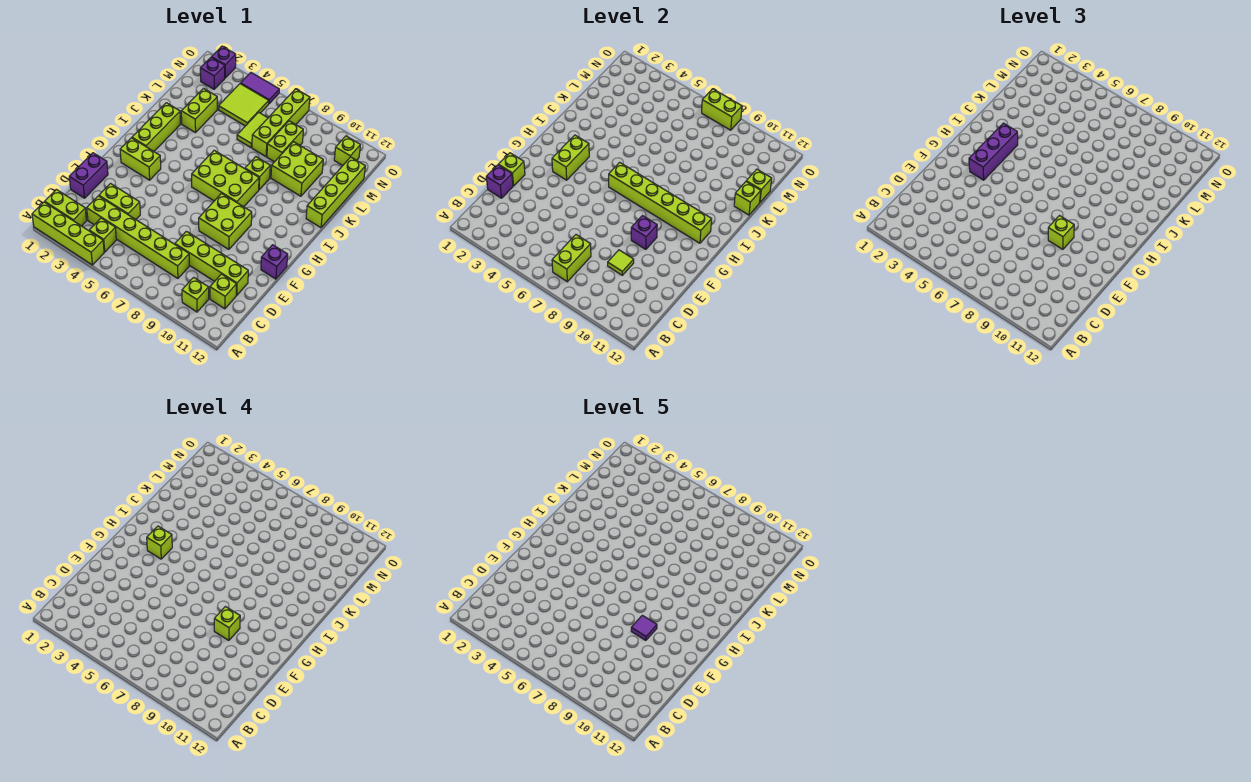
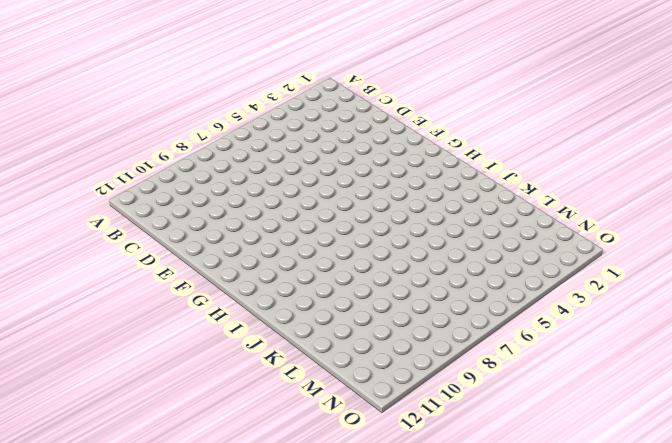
none -> lime 1x4 brick [32,202,104,265]
none -> lime 1x2 brick [45,189,87,226]
none -> lime 1x1 brick [89,218,116,252]
none -> lime 1x1 brick [182,277,209,312]

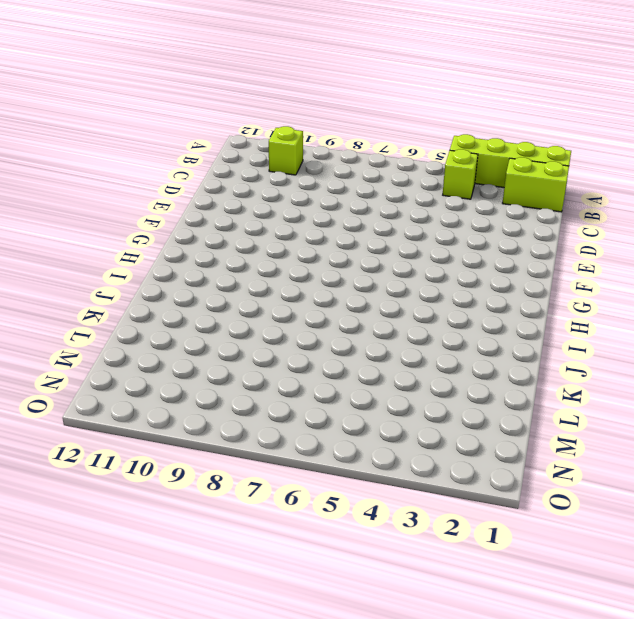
none -> lime 1x6 brick [87,196,189,278]
none -> lime 1x1 brick [210,274,237,309]
none -> purple 1x2 brick [69,153,108,198]
none -> lime 1x2 brick [99,184,140,219]

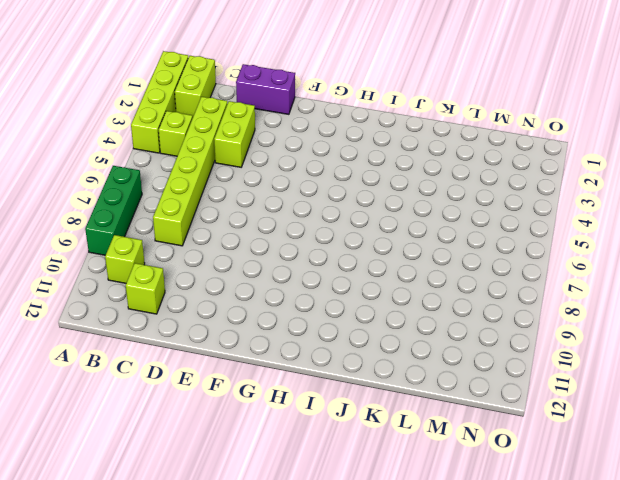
green 1x3 brick [85,166,142,255] -> none
none -> lime 1x4 brick [175,231,248,295]
none -> lime 2x2 brick [199,193,252,249]
none -> purple 1x1 brick [261,245,288,279]
none -> lime 1x2 brick [120,138,161,180]

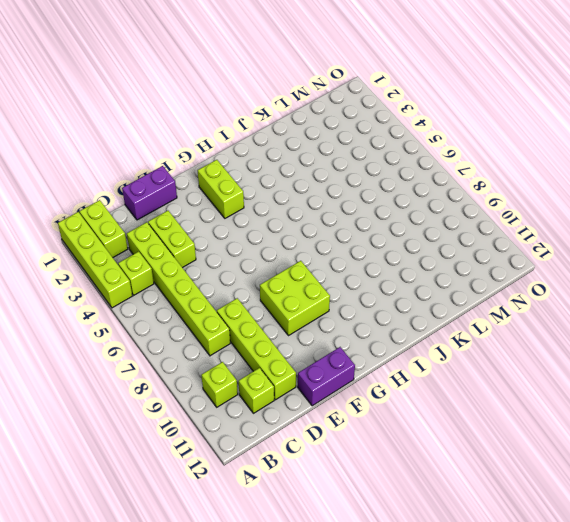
purple 1x2 brick [298,347,355,406] -> purple 1x1 brick [261,245,288,279]
none -> lime 1x3 brick [132,103,180,151]
none -> lime 2x3 brick [192,150,259,207]
none -> lime 1x1 brick [245,157,270,190]
none -> lime 1x4 brick [306,157,365,228]

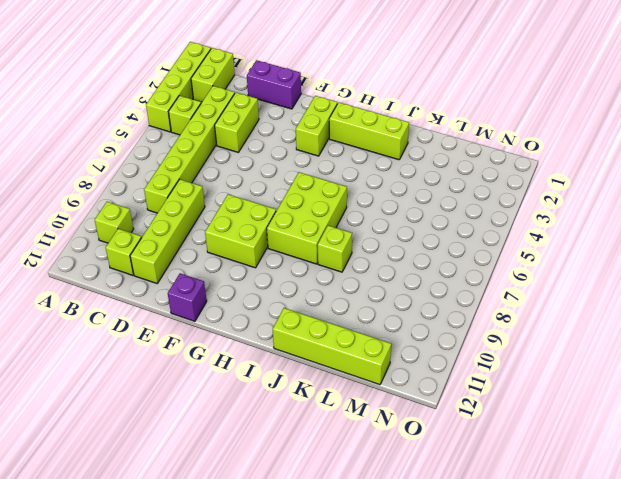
none -> lime 1x2 brick [181,89,217,133]
none -> lime 2x2 brick [271,142,323,196]
none -> lime 1x2 tile [237,112,268,147]
none -> lime 1x4 brick [252,89,310,156]

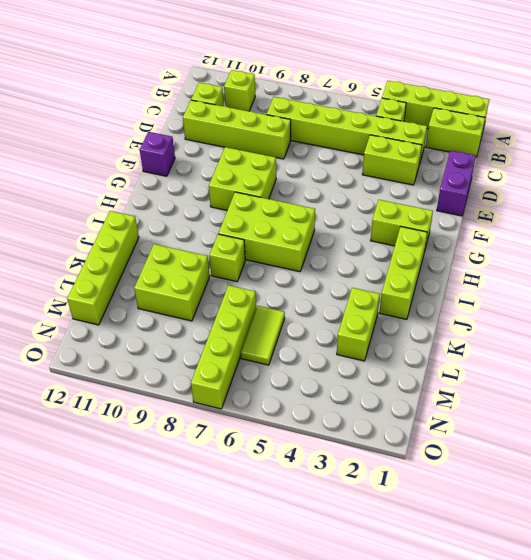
none -> lime 1x2 brick [267,121,303,162]
none -> lime 2x2 tile [219,84,269,126]
none -> purple 1x1 brick [200,57,225,89]
none -> lime 1x1 brick [334,136,360,165]

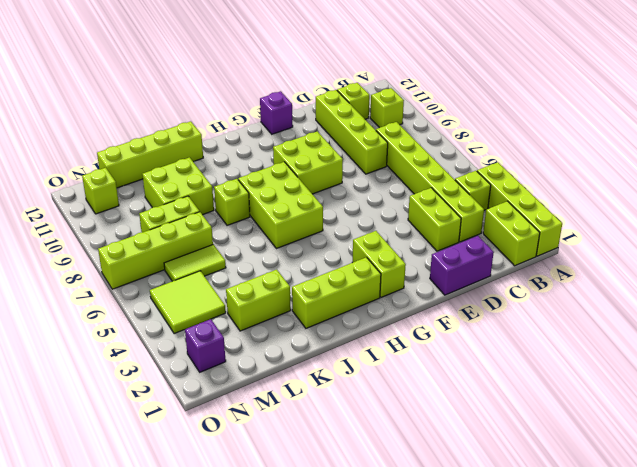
none -> purple 1x1 brick [212,46,236,78]
none -> purple 1x2 tile [240,73,279,104]
none -> lime 1x2 brick [552,235,591,282]
none -> purple 1x1 brick [486,165,513,198]

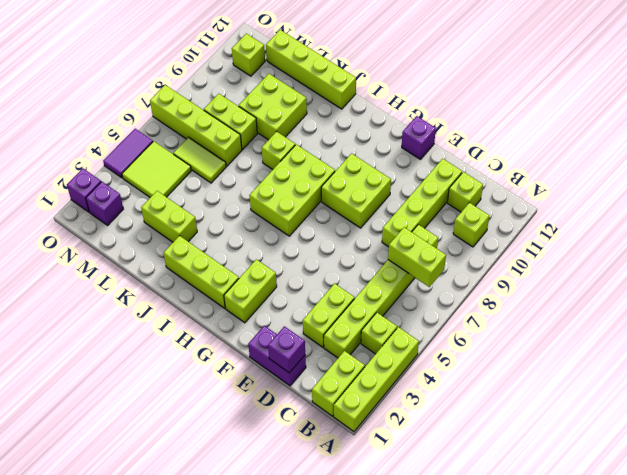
none -> lime 1x1 tile [608,250,634,275]
none -> lime 1x1 brick [499,153,525,186]
none -> purple 1x1 brick [631,216,657,249]
none -> lime 1x2 brick [552,135,589,180]

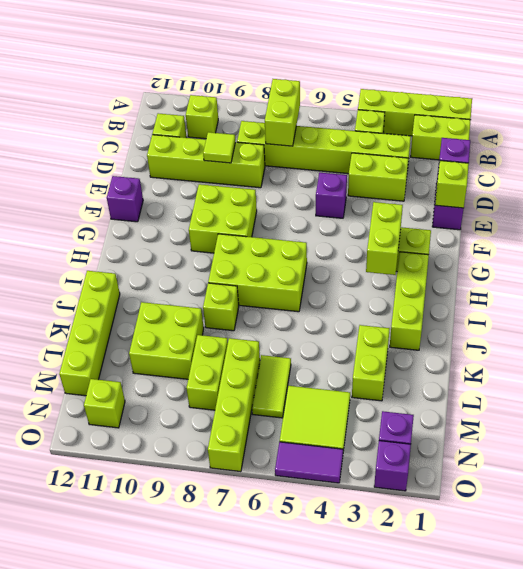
purple 1x1 brick [316,173,347,218] -> purple 1x1 brick moved to [631,216,657,249]
none -> lime 1x6 brick [609,162,712,243]
none -> lime 1x1 brick [734,182,761,215]
none -> lime 1x1 brick [746,169,772,202]
none -> lime 1x2 brick [702,89,742,130]

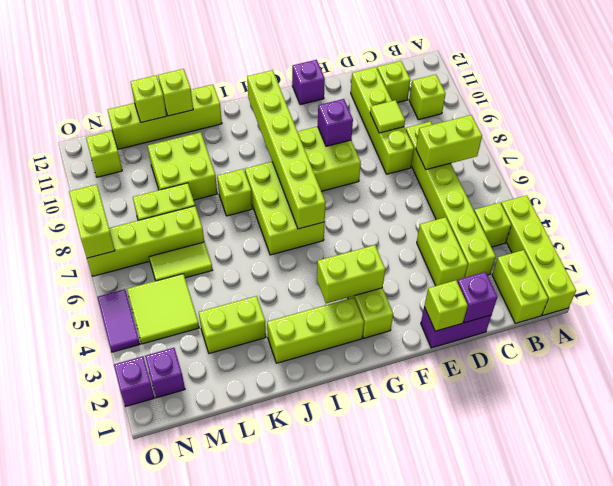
none -> lime 1x1 brick [1048,216,1074,249]
none -> purple 1x3 brick [969,123,1018,180]
none -> lime 1x1 brick [214,607,240,640]
none -> lime 1x1 brick [147,526,172,559]

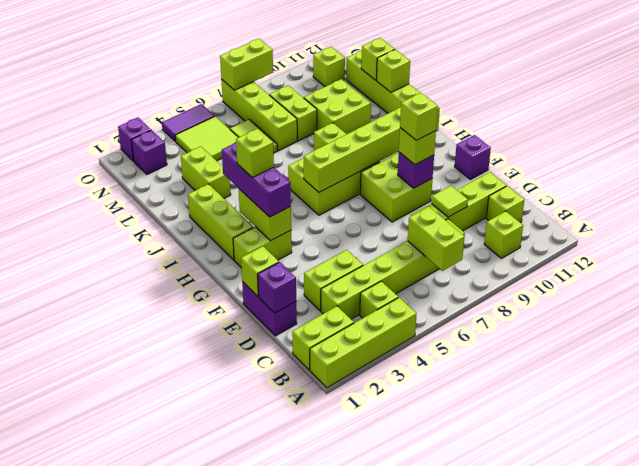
none -> purple 1x1 tile [631,615,657,640]

